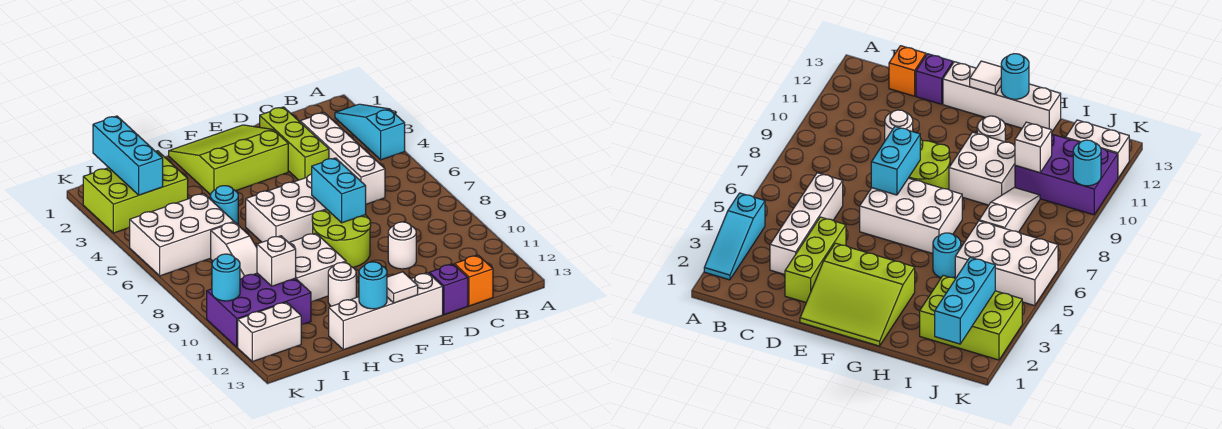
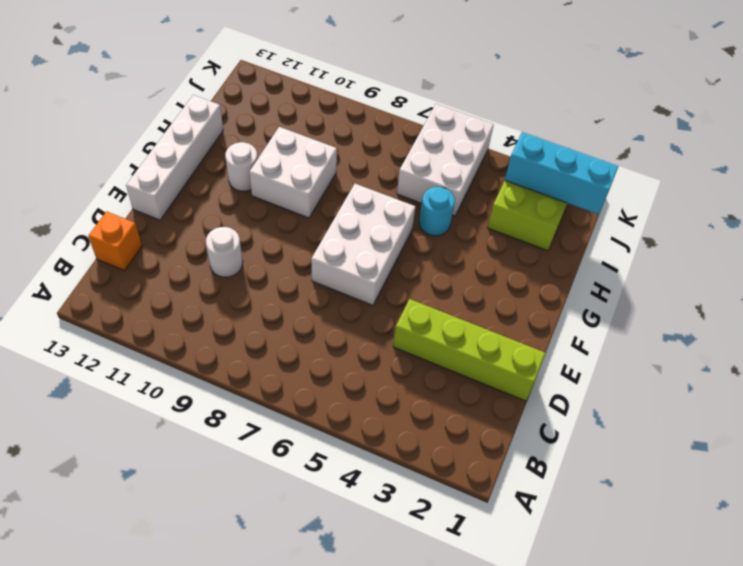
lime 1x4 brick [393,299,546,401] -> lime 1x3 brick [260,107,329,180]
none -> cyan 1x3 slope [335,104,405,160]
none -> white 1x4 brick [300,113,385,204]
none -> purple 1x1 brick [429,264,468,315]

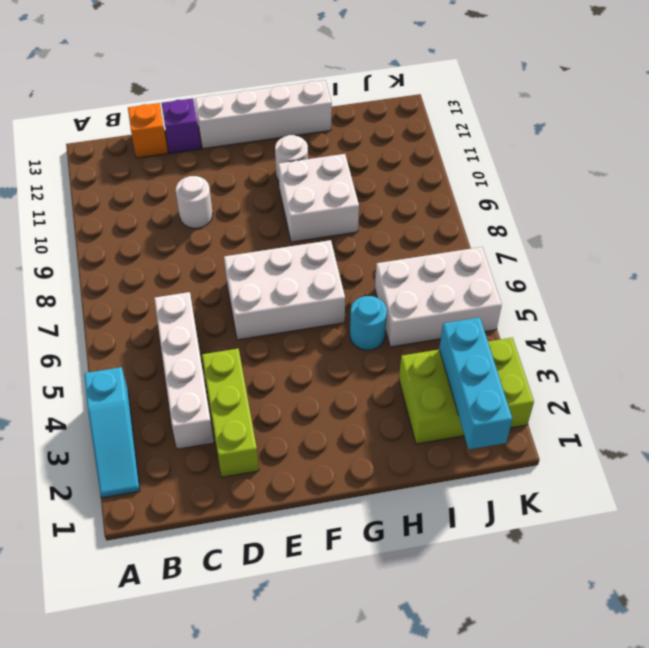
none -> lime 3x3 slope [169,125,288,195]
none -> lime 2x2 round brick [312,210,371,267]
none -> white 1x3 slope [211,222,257,279]

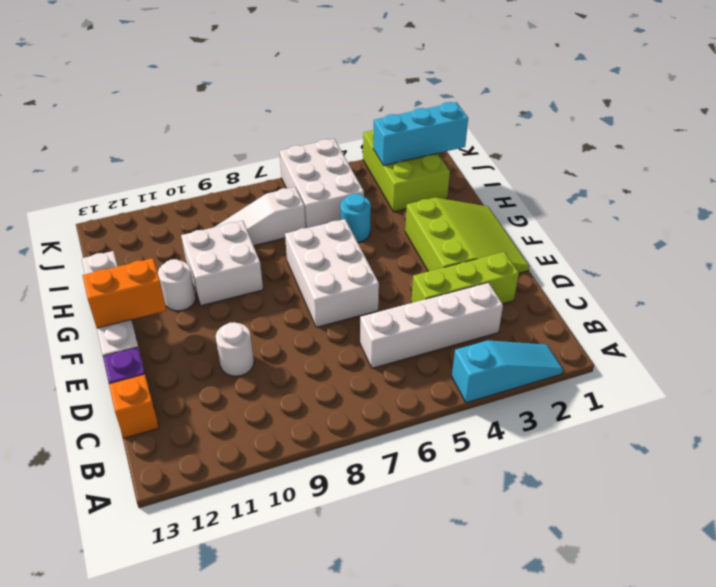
orange 1x2 brick [83,258,166,328] -> white 1x1 tile [387,272,418,303]
none -> lime 2x2 round brick [312,210,371,267]
none -> purple 2x3 brick [207,273,311,347]
none -> white 1x2 brick [238,302,301,362]

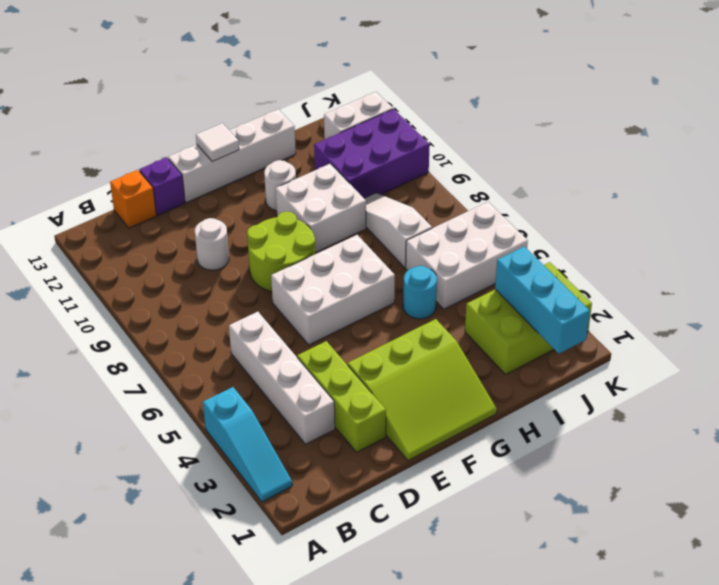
none -> cyan 1x2 brick [312,158,366,223]
none -> cyan 1x1 round brick [359,262,387,309]
none -> white 1x1 brick [257,236,296,286]

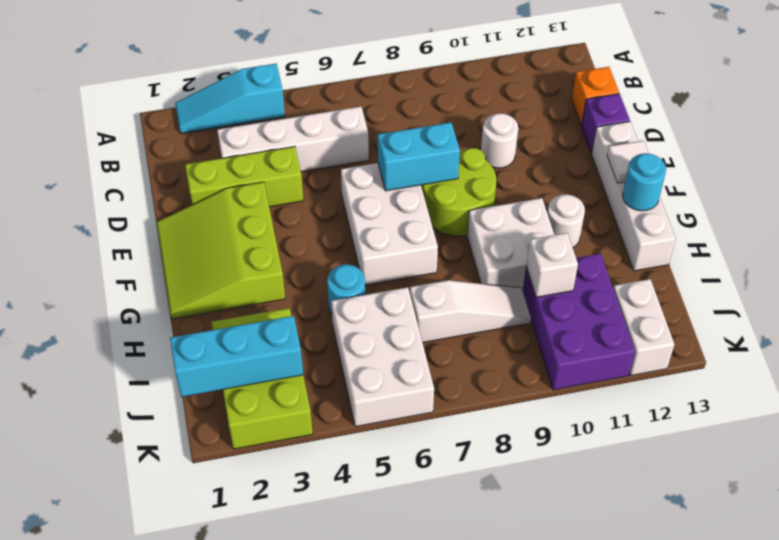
none -> cyan 1x1 round brick [212,254,240,301]

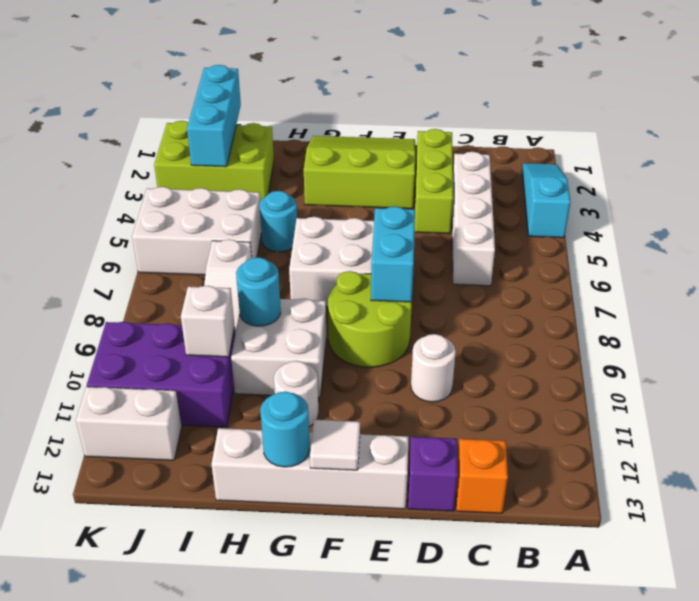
cyan 1x1 round brick [236,257,281,326] -> cyan 1x1 round brick moved to [212,254,240,301]

